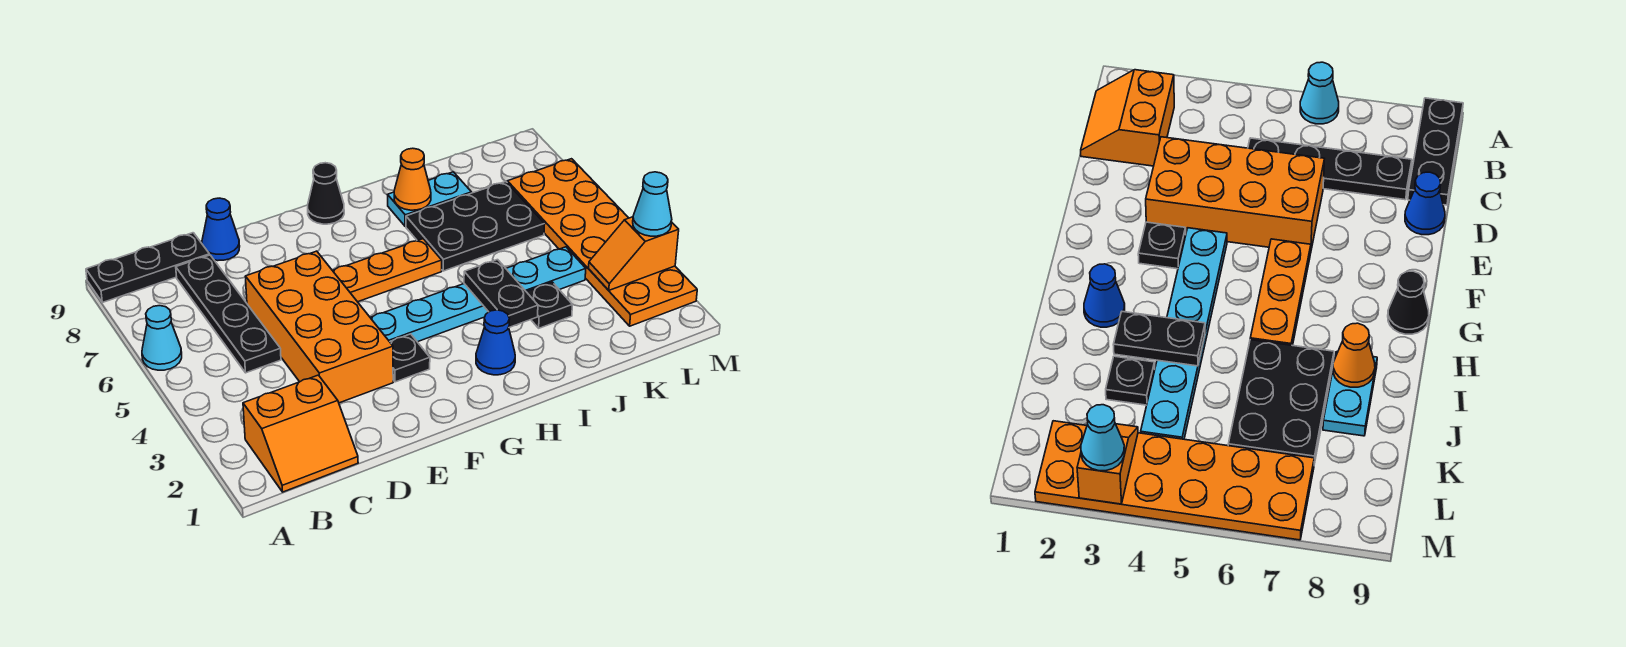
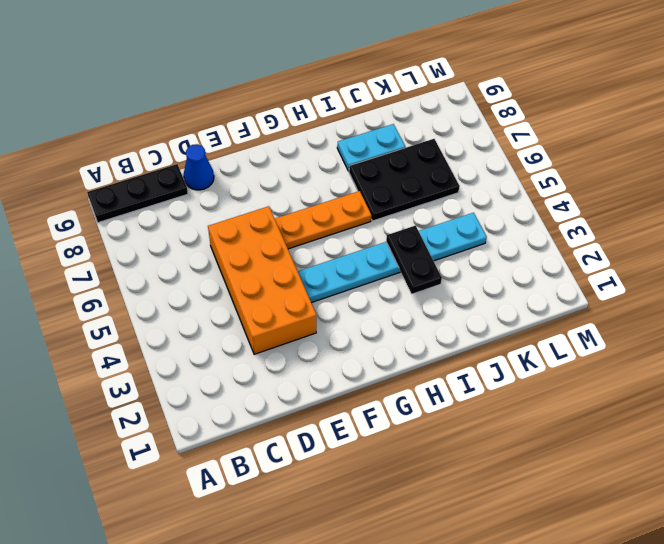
none -> cyan 1x1 cone [142,306,182,370]
none -> orange 2x2 slope [243,375,358,492]
none -> black 1x4 plate [176,255,281,373]

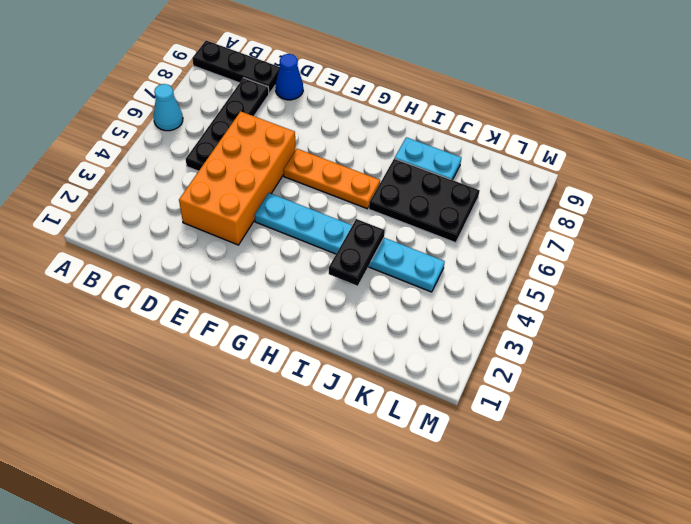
none -> orange 2x2 slope [243,375,358,492]
none -> black 1x1 plate [390,334,430,382]
none -> black 1x1 cone [308,163,344,224]

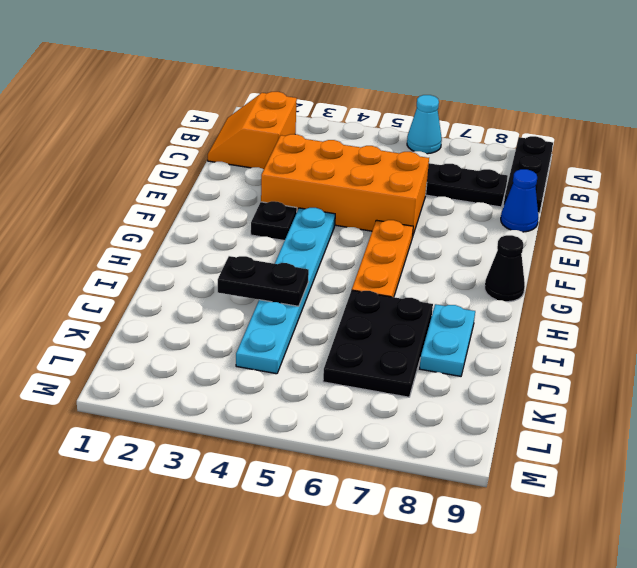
none -> blue 1x1 cone [476,310,515,375]
none -> black 1x1 plate [527,282,572,328]
none -> orange 2x6 plate [507,159,697,326]

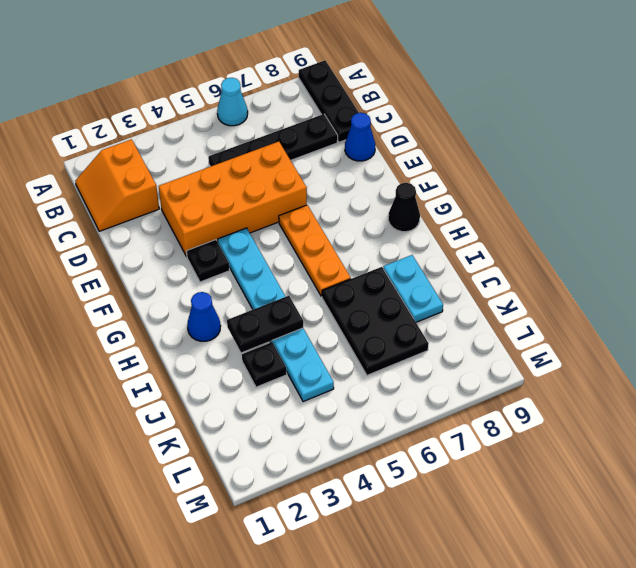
none -> orange 2x6 plate [507,159,697,326]
none -> orange 1x1 cone [394,148,431,210]
none -> orange 1x2 slope [589,217,679,290]

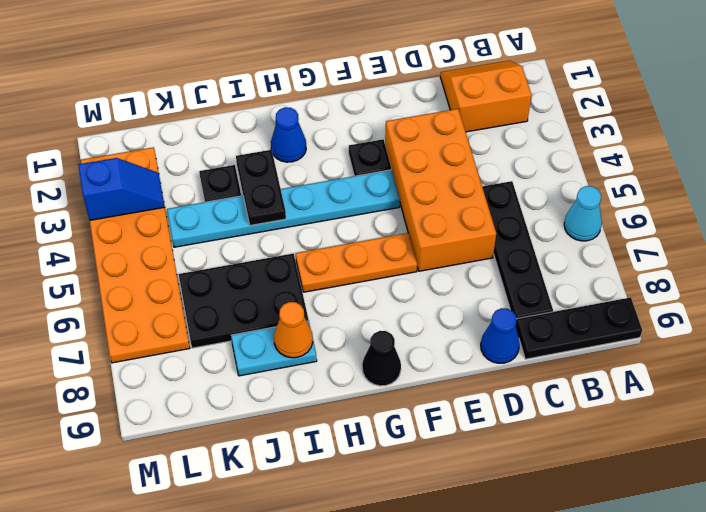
blue 1x2 slope [79,158,165,220] -> orange 1x2 slope [589,217,679,290]
none -> cyan 1x1 cone [633,172,672,236]

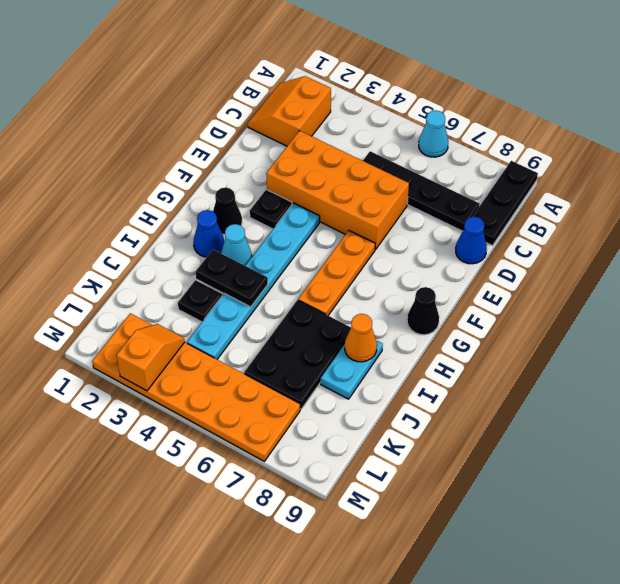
black 1x1 cone [213,188,242,234] -> none
cyan 1x1 cone [221,224,252,265] -> cyan 1x1 cone moved to [633,172,672,236]

